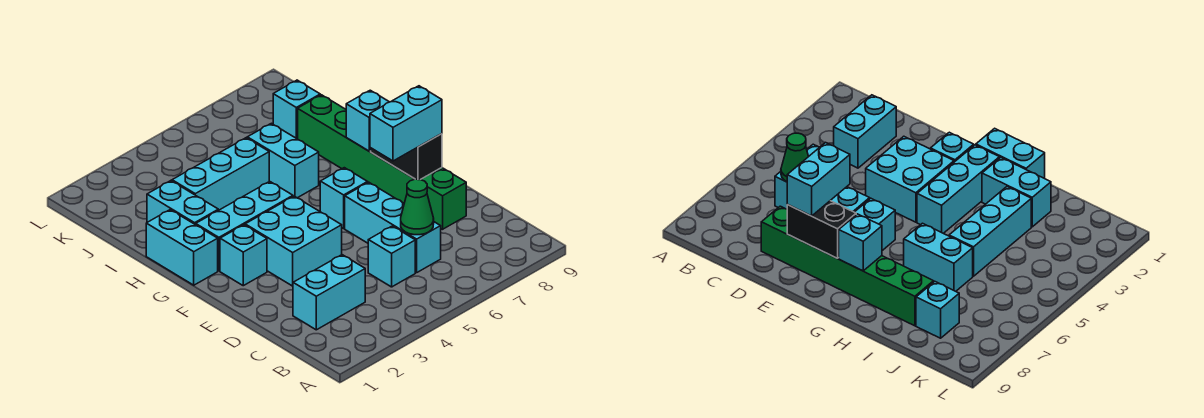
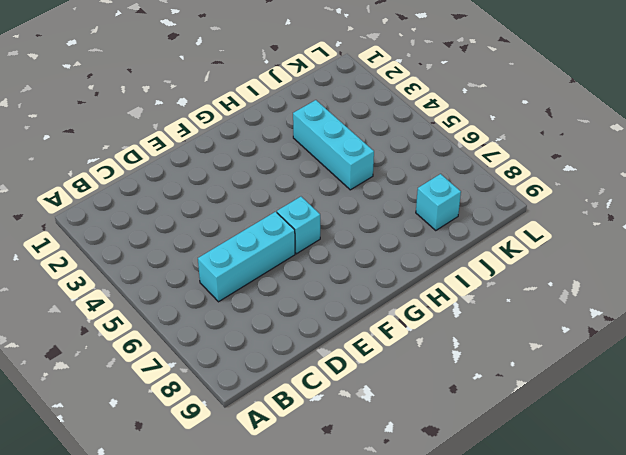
none -> cyan 1x2 brick [293,255,365,330]
none -> cyan 1x1 brick [368,226,415,287]
none -> green 1x6 brick [298,95,466,229]

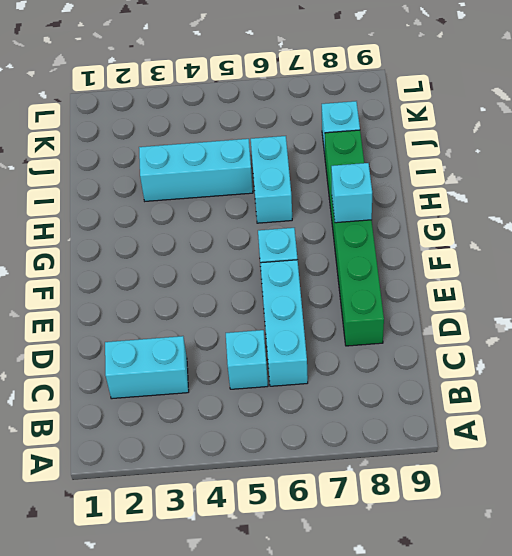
none -> cyan 2x2 brick [245,196,342,286]
none -> cyan 1x1 brick [220,225,267,286]
none -> cyan 1x2 brick [146,210,218,285]

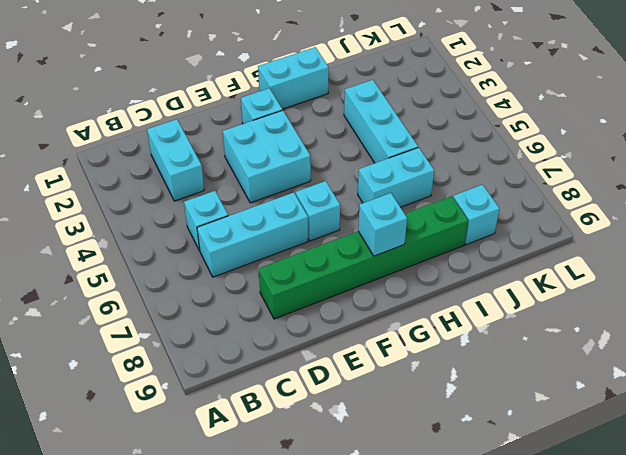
none -> cyan 1x3 brick [196,181,293,271]
none -> cyan 1x2 brick [147,181,218,225]
none -> green 1x1 cone [401,179,434,235]

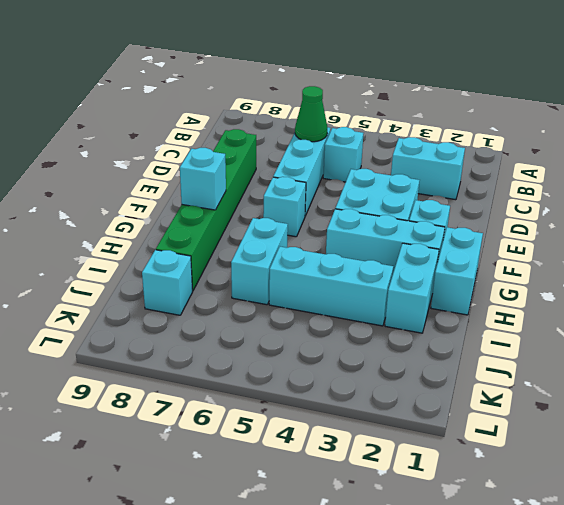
none -> black 1x2 brick [371,134,442,180]
none -> cyan 1x2 brick [370,86,442,161]

